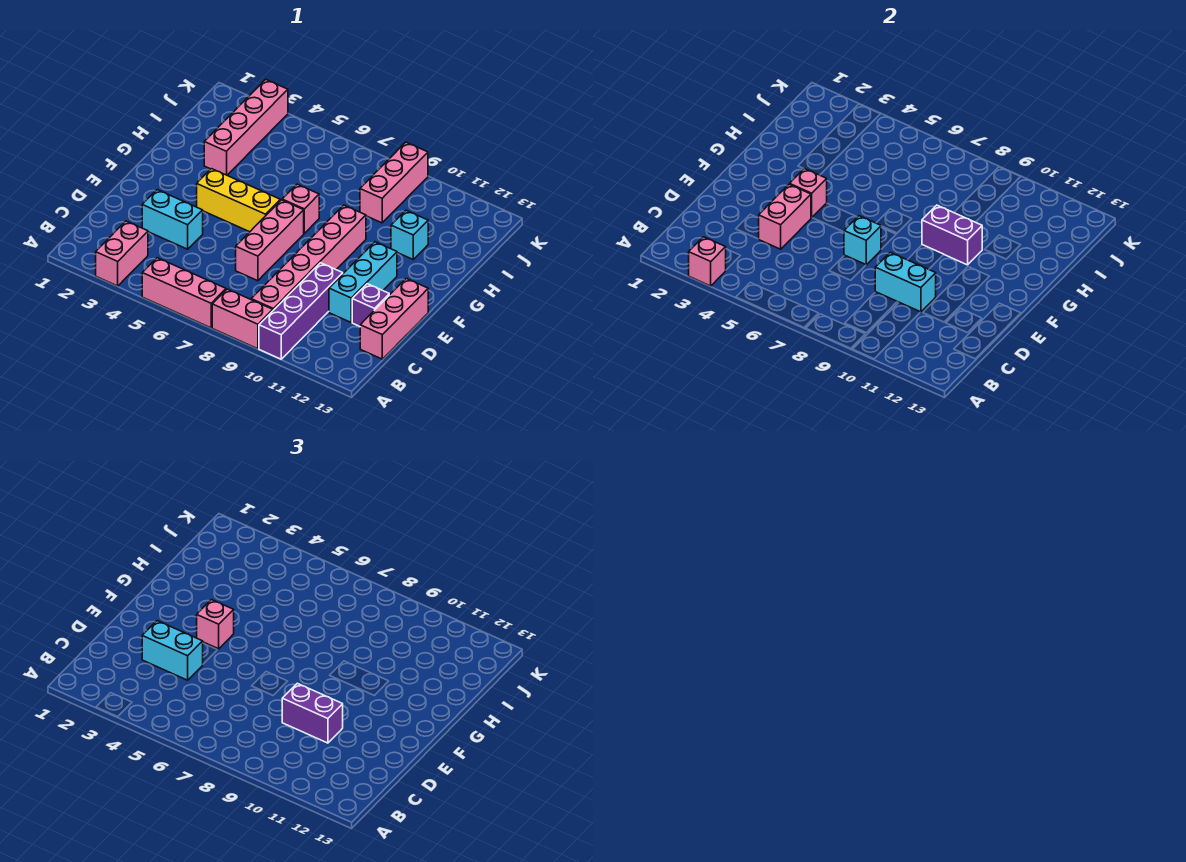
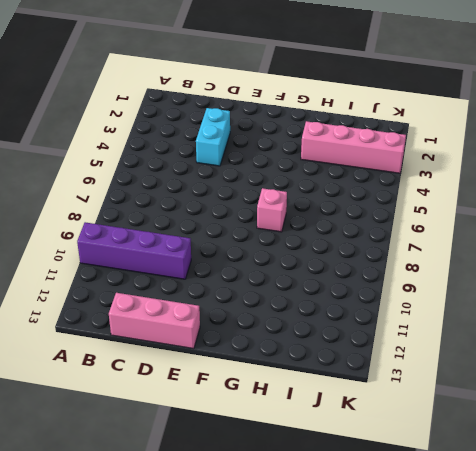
none -> pink 1x2 brick [96,221,148,286]
none -> pink 1x3 brick [142,258,226,328]
none -> pink 1x2 brick [212,289,273,349]

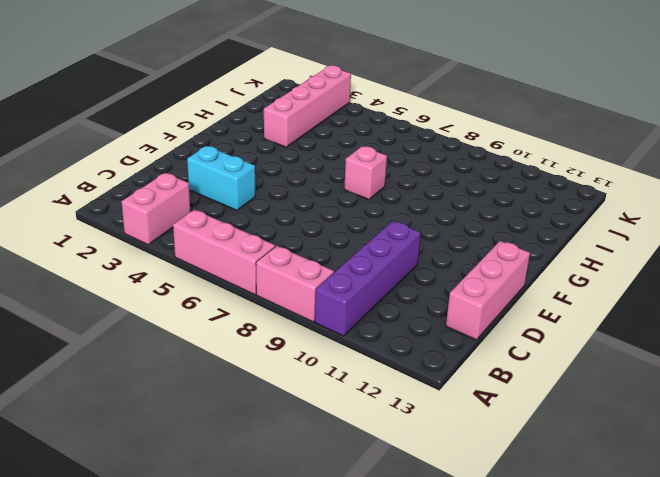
none -> pink 1x6 brick [251,205,366,310]
none -> pink 1x3 brick [236,200,304,281]
none -> cyan 1x3 brick [329,242,397,322]

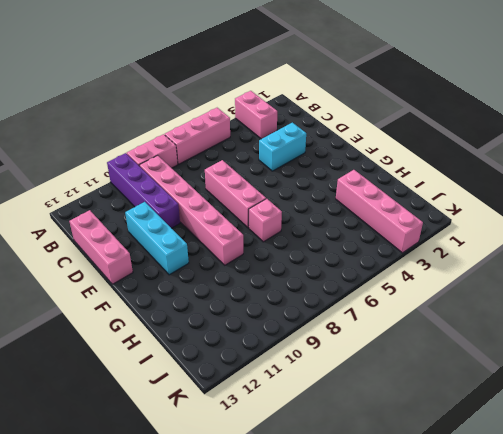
none -> purple 1x1 brick [352,284,389,326]
none -> yellow 1x3 brick [197,169,280,232]
none -> cyan 1x1 brick [391,210,428,259]

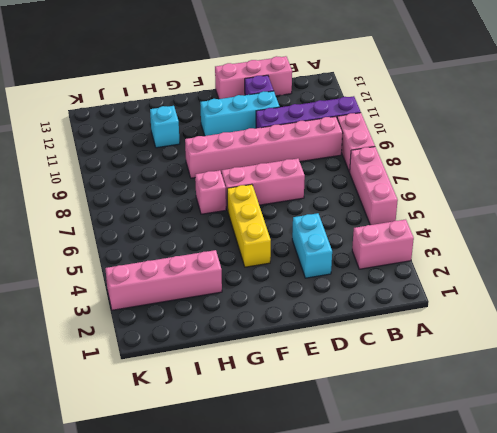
none -> pink 1x3 brick [360,142,428,223]
none -> pink 1x1 brick [689,237,726,286]
none -> pink 1x2 brick [759,184,811,249]

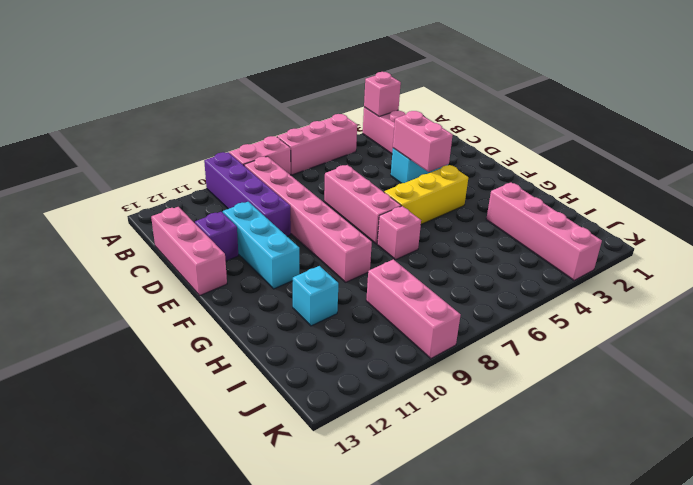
none -> cyan 1x2 brick [875,252,936,312]
none -> cyan 1x1 brick [844,216,881,265]
none -> pink 1x1 brick [790,169,827,218]

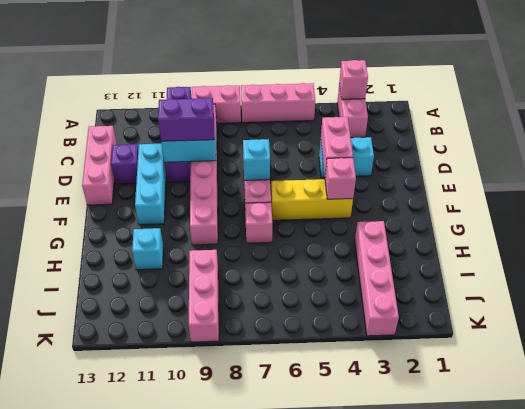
none -> purple 1x2 brick [922,205,982,265]
none -> cyan 1x2 brick [142,621,203,680]
none -> pink 1x1 brick [197,600,234,649]

